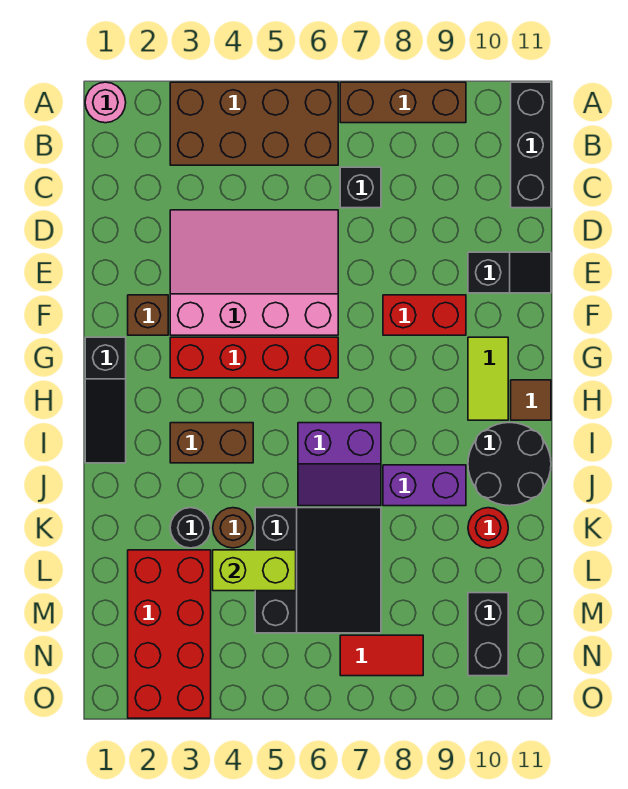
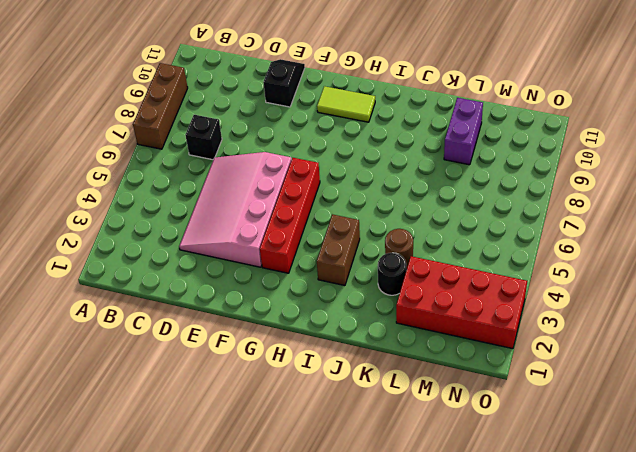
purple 1x2 brick [444,98,483,165] -> purple 1x2 brick moved to [383,465,466,506]
none -> pink 1x1 round brick [85,82,126,123]
none -> brown 2x4 brick [170,82,338,165]
none -> black 1x3 brick [511,82,551,208]

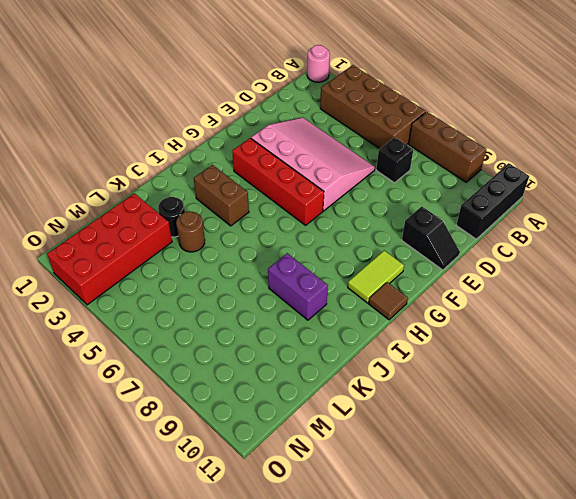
none -> brown 1x1 brick [128,295,168,335]
none -> red 1x2 brick [383,295,466,335]
none -> black 1x3 slope [85,337,126,463]

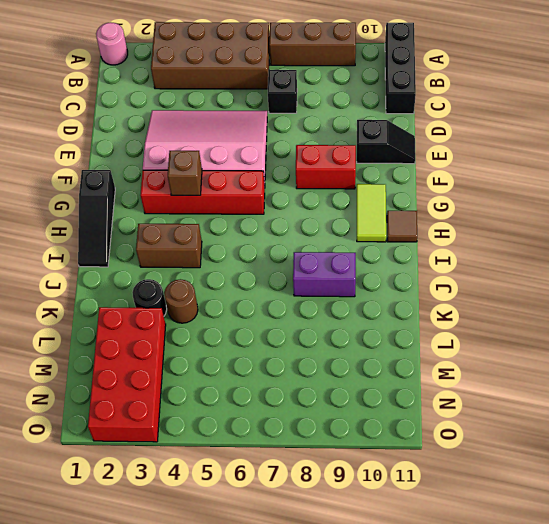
brown 1x1 brick [168,151,202,195] -> brown 1x1 brick moved to [128,295,168,335]
none -> purple 2x2 slope [298,423,381,506]
none -> black 2x2 round brick [468,423,551,506]
none -> black 3x3 slope [255,508,381,633]

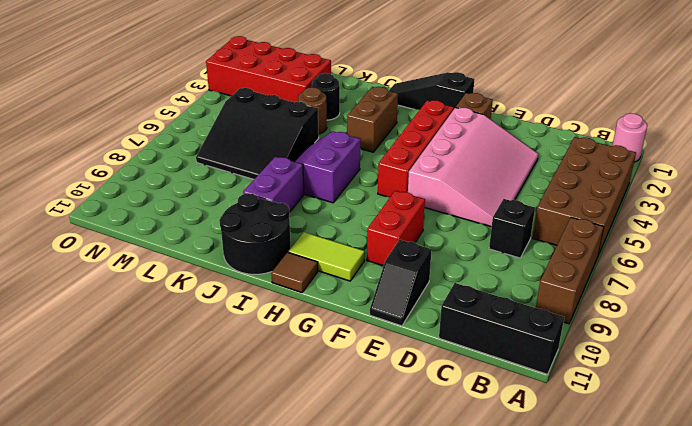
none -> red 1x1 round brick [468,508,508,548]
none -> black 1x2 brick [468,593,508,676]
none -> red 1x2 tile [340,635,423,676]

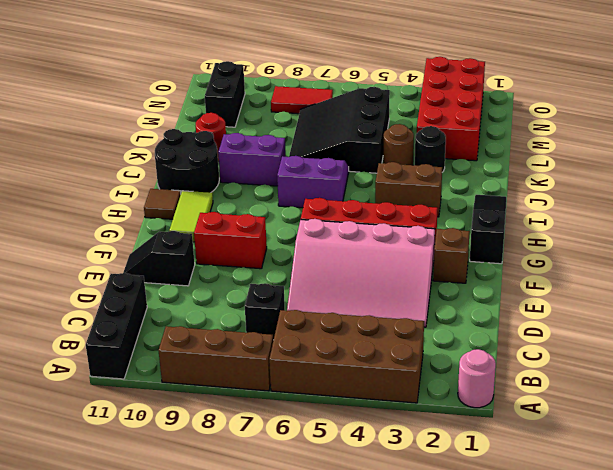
none -> lime 1x2 brick [213,550,296,591]

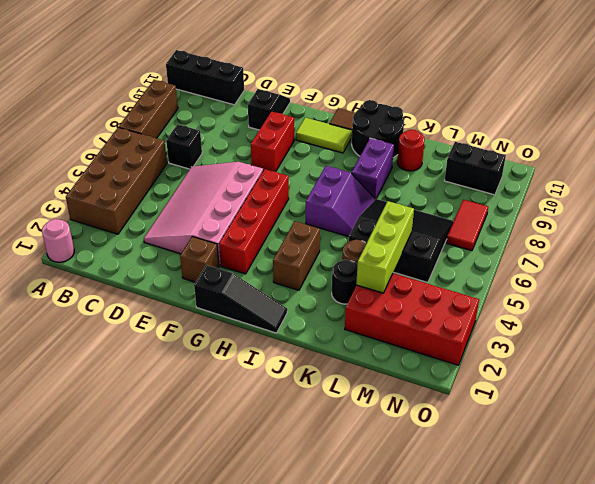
lime 1x3 brick [356,201,414,293] -> lime 1x2 brick [213,550,296,591]

